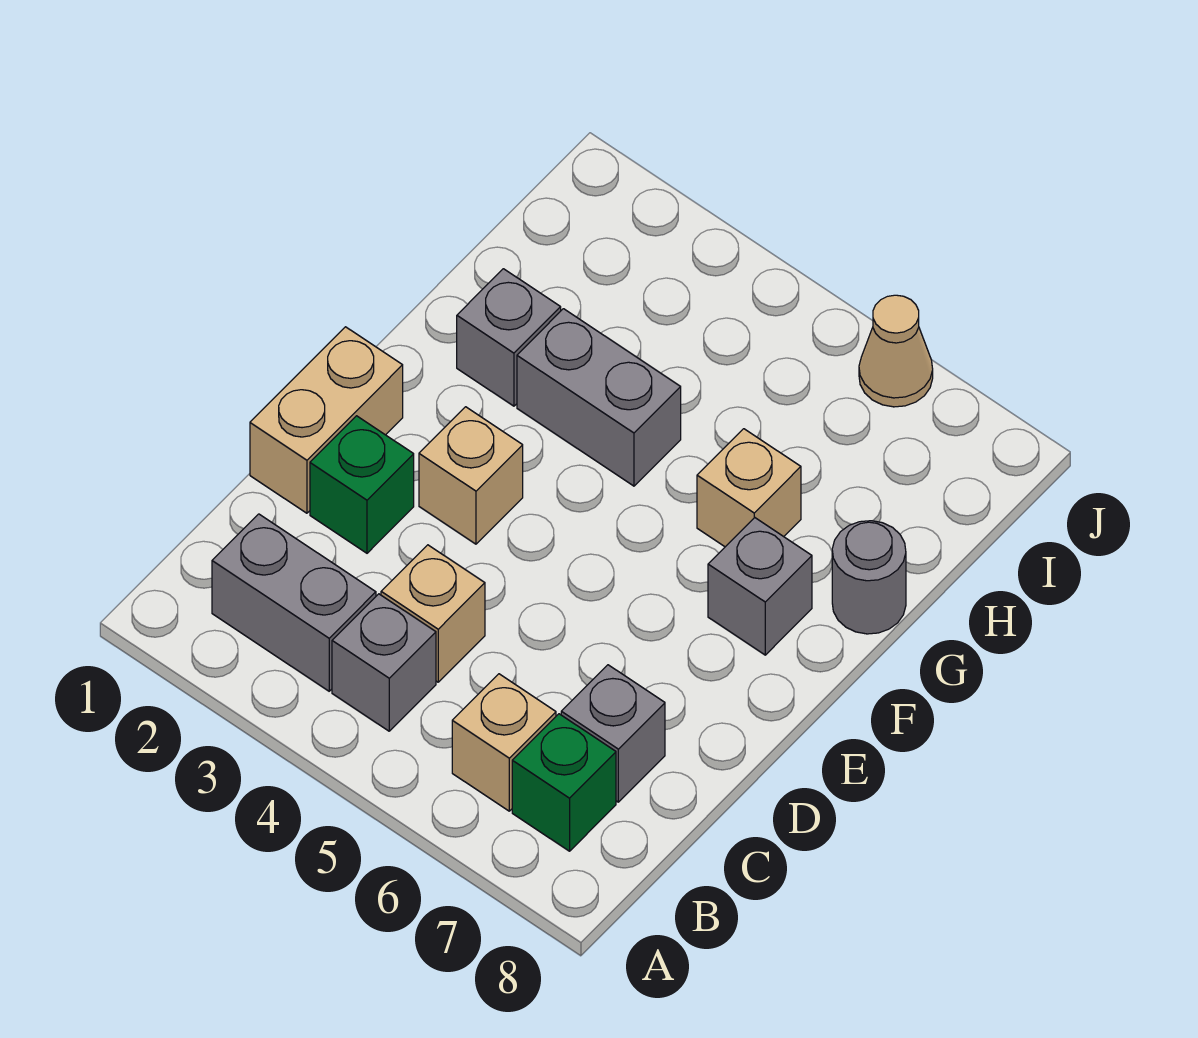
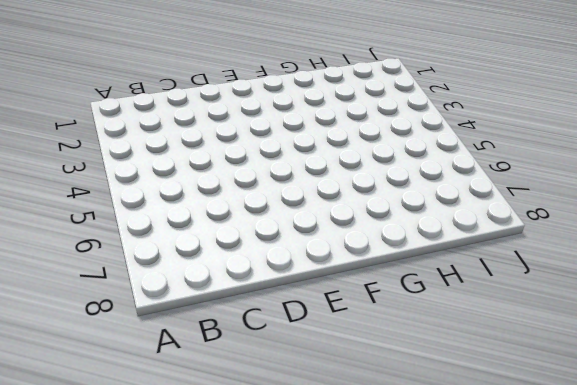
none -> grey 1x2 brick [212,514,376,691]
none -> grey 1x1 brick [332,594,436,731]
none -> tan 1x1 brick [452,674,556,811]

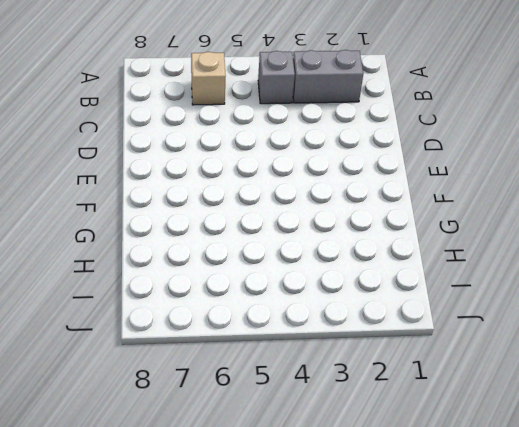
none -> green 1x1 brick [512,714,616,851]
none -> tan 1x1 brick [381,545,485,682]
none -> grey 1x1 brick [561,665,665,802]

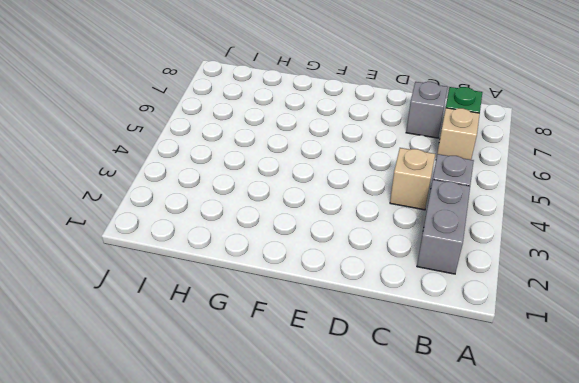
none -> tan 1x2 brick [250,327,403,513]
none -> green 1x1 brick [310,416,414,553]
none -> tan 1x1 brick [419,407,523,544]

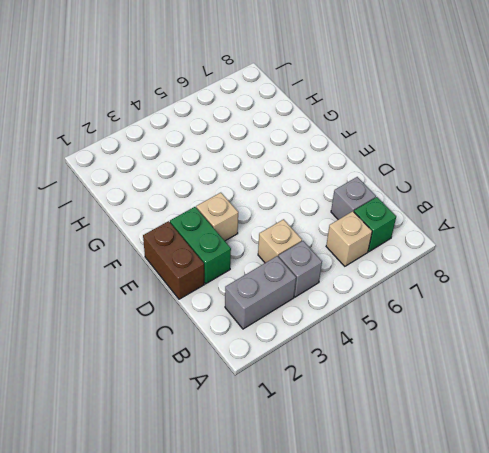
brown 1x2 brick [143,221,204,299] -> tan 1x2 brick [250,327,403,513]
green 1x2 brick [170,207,231,284] -> green 1x1 brick [310,416,414,553]
none -> grey 1x1 brick [708,518,812,655]
none -> grey 1x1 brick [457,269,561,406]
none -> grey 1x2 brick [517,309,681,486]

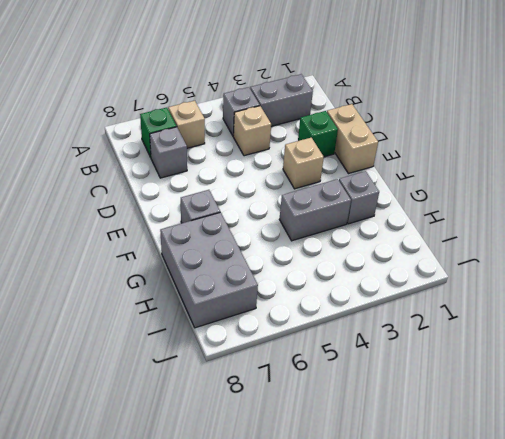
grey 2x3 brick [160,212,258,328] -> grey 1x1 round brick [832,521,906,634]
none -> tan 1x1 brick [697,429,801,547]
none -> tan 1x1 cone [859,295,933,407]

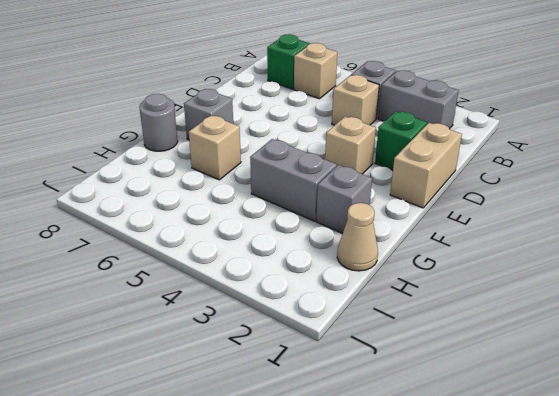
tan 1x1 cone [337,203,378,271] -> tan 1x1 cone moved to [859,295,933,407]
none -> grey 1x1 brick [561,665,665,802]

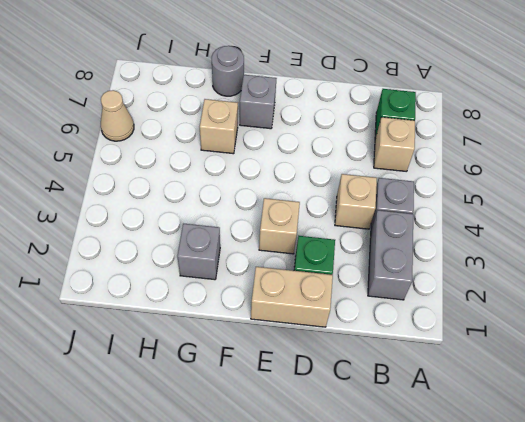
none -> grey 1x1 brick [561,665,665,802]
none -> grey 1x2 brick [517,309,681,486]

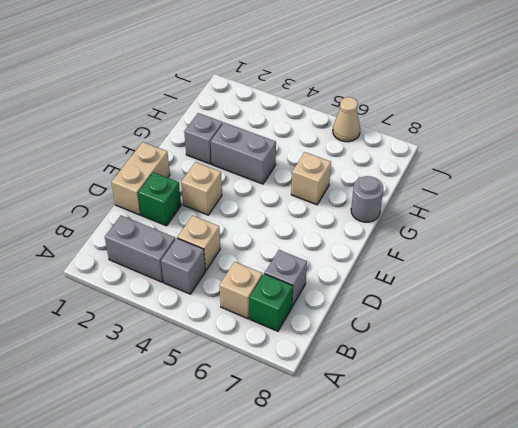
none -> grey 1x1 brick [708,518,812,655]

